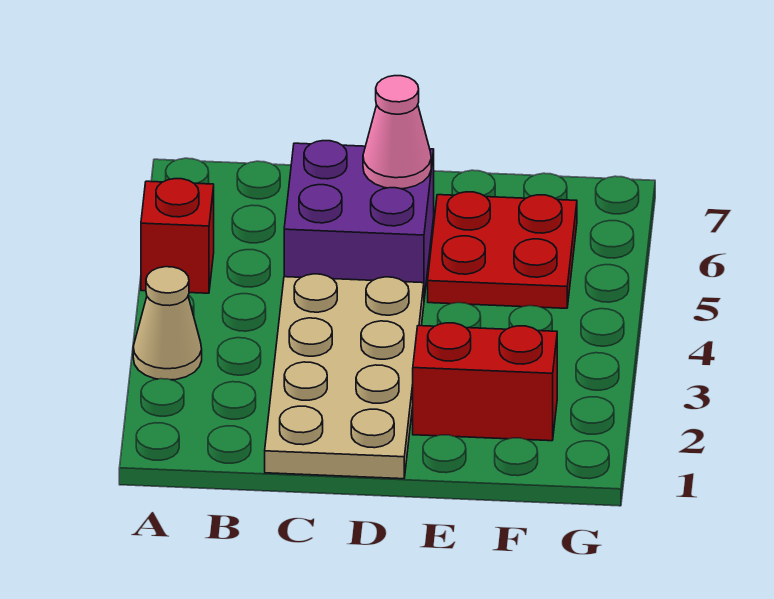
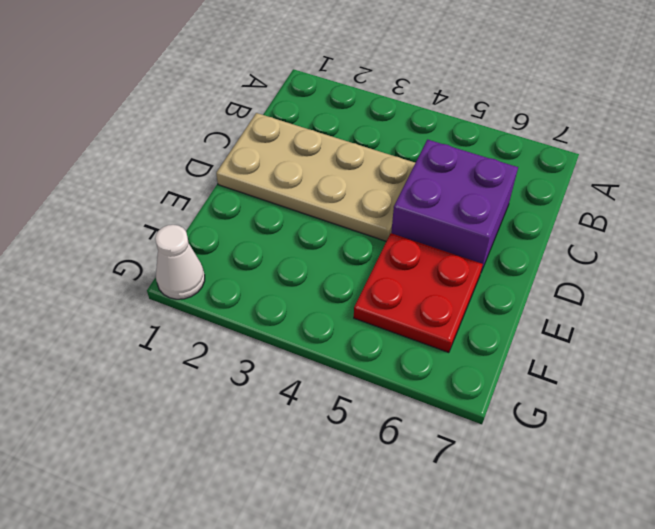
white 1x1 cone [155,225,205,299] -> none
none -> tan 1x1 cone [133,267,202,380]
none -> red 1x1 brick [141,179,214,293]

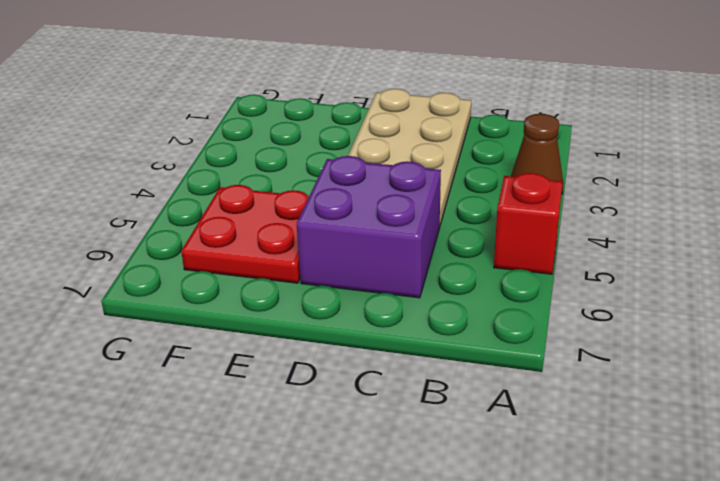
brown 1x1 cone [511,114,563,194] -> tan 1x1 cone [133,267,202,380]
none -> red 1x2 brick [413,323,557,441]
none -> pink 1x1 cone [363,76,431,189]

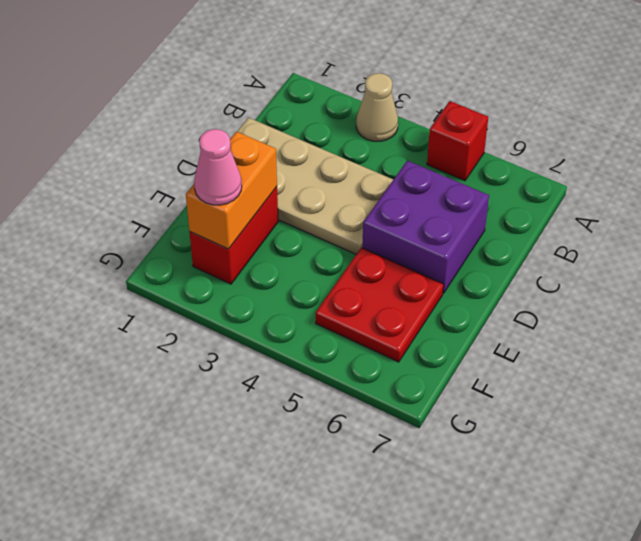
orange 1x2 brick [186,132,277,249] -> none
pink 1x1 cone [194,129,242,205] -> pink 1x1 cone moved to [363,76,431,189]

